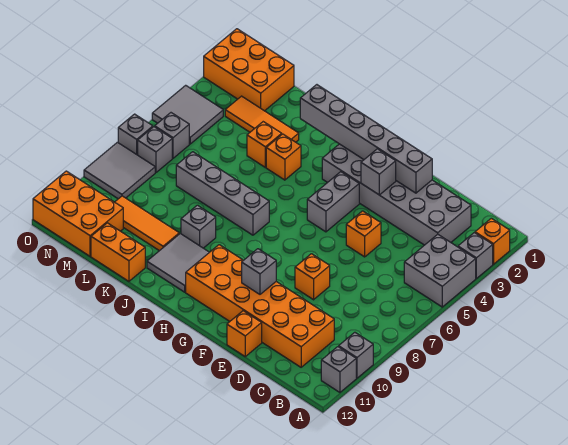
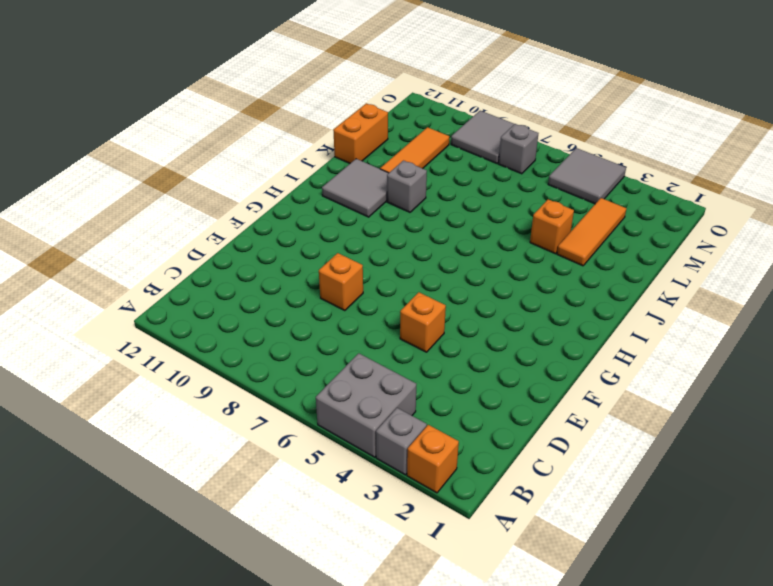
none -> grey 1x1 brick [339,332,373,378]
none -> grey 1x1 brick [321,347,356,392]
none -> grey 2x6 brick [322,144,471,245]

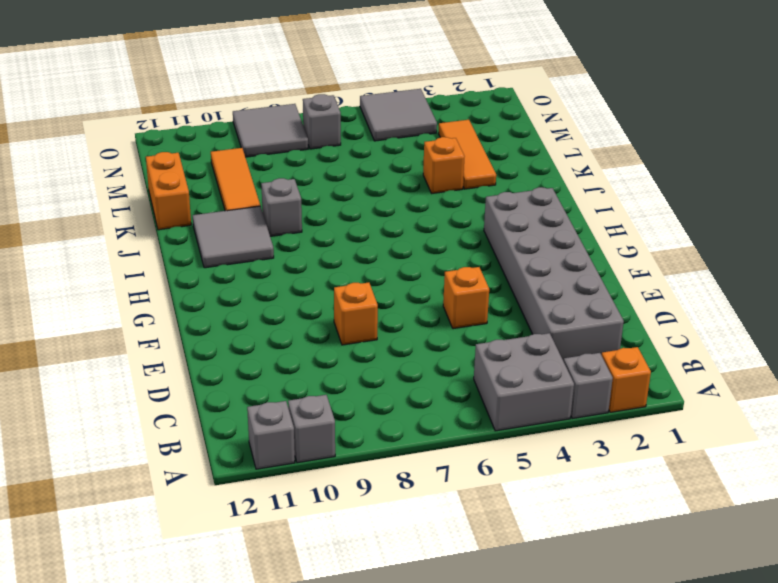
none -> orange 2x6 brick [186,245,334,367]
none -> orange 1x1 brick [227,311,262,356]
none -> grey 1x2 brick [307,172,359,232]

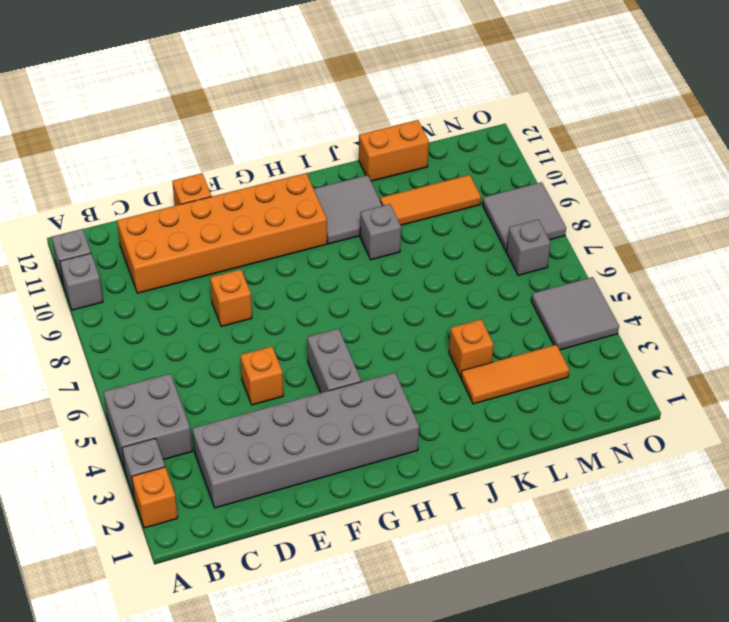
none -> grey 1x4 brick [176,152,269,235]
none -> orange 1x1 brick [266,134,301,180]
none -> orange 2x3 brick [204,29,294,111]

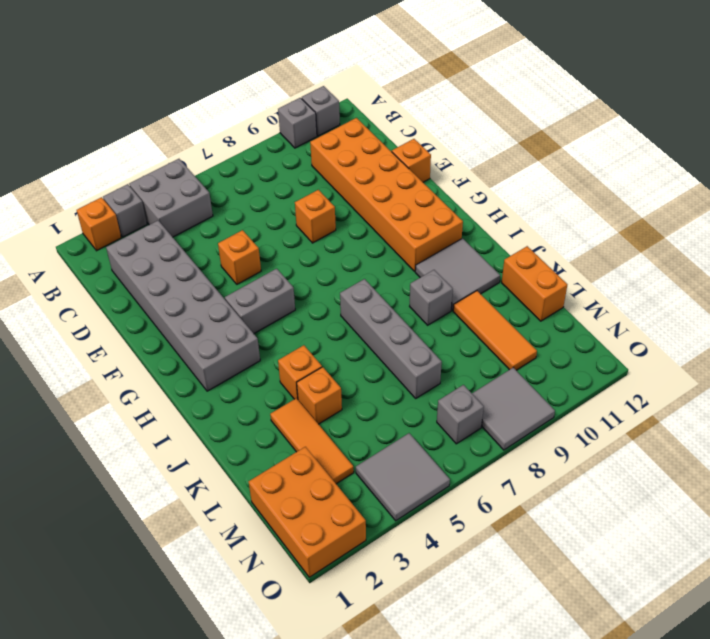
none -> orange 2x3 brick [33,171,123,256]
none -> grey 1x1 brick [155,113,189,158]
none -> grey 1x1 brick [118,114,153,155]

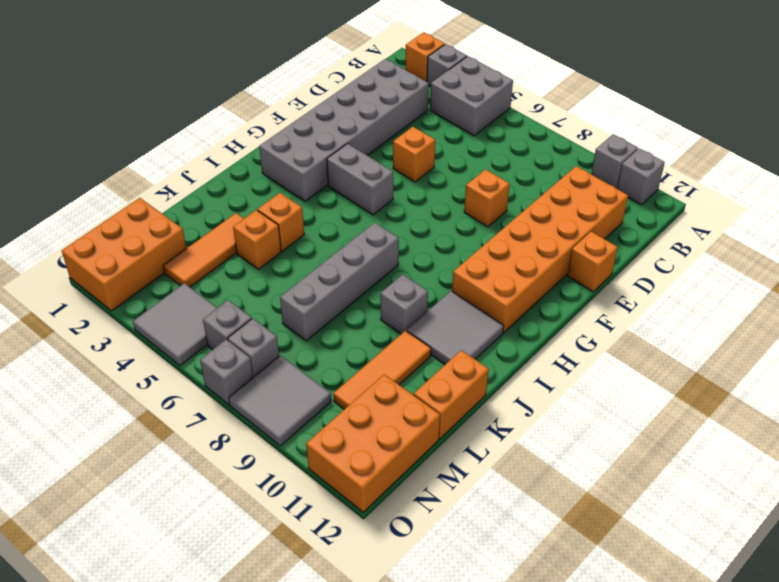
none -> grey 1x6 brick [300,85,432,193]
none -> grey 1x1 brick [361,149,396,195]
none -> grey 1x1 brick [242,249,276,294]

